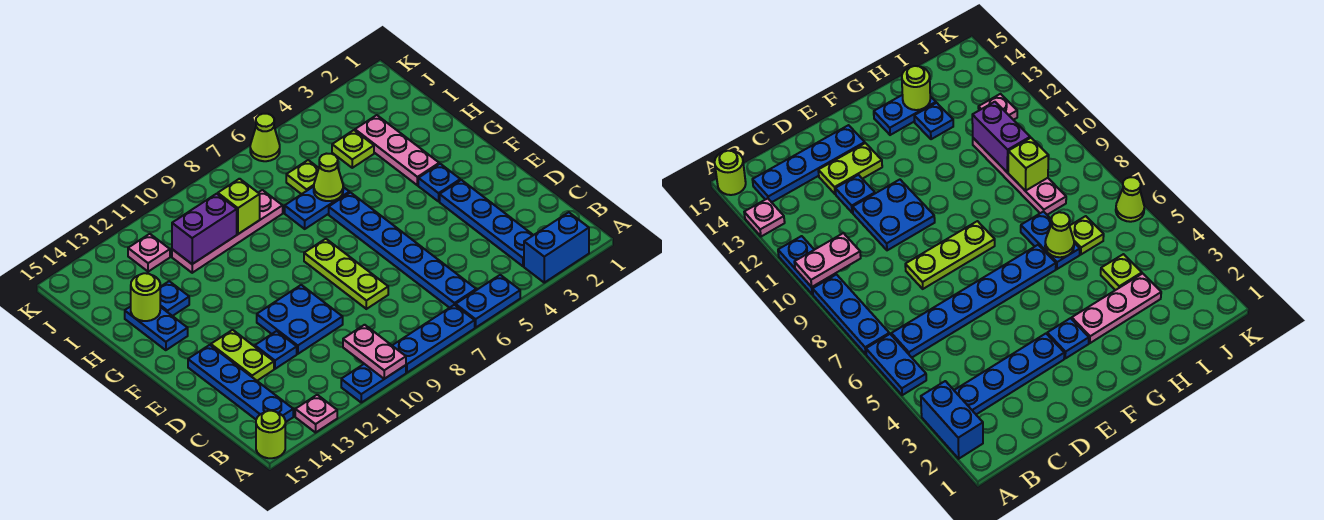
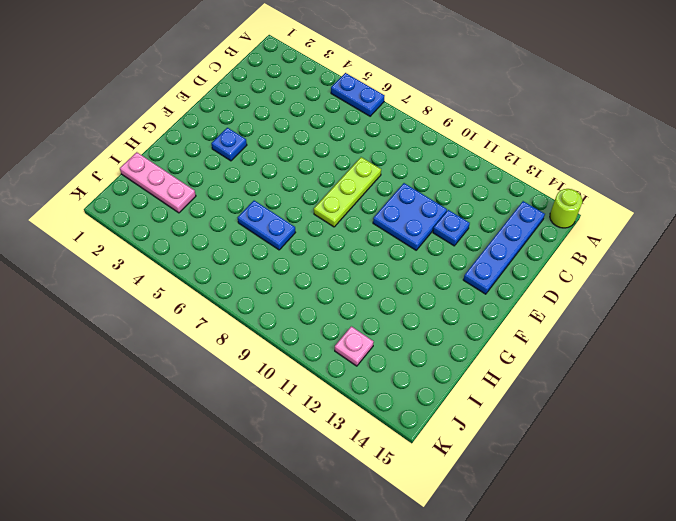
pink 1x3 plate [120,152,196,213] -> pink 1x3 plate turned to [355,115,439,185]
none -> blue 1x2 brick [524,212,589,283]
none -> blue 1x3 plate [392,305,475,373]
none -> blue 1x2 plate [341,364,406,402]

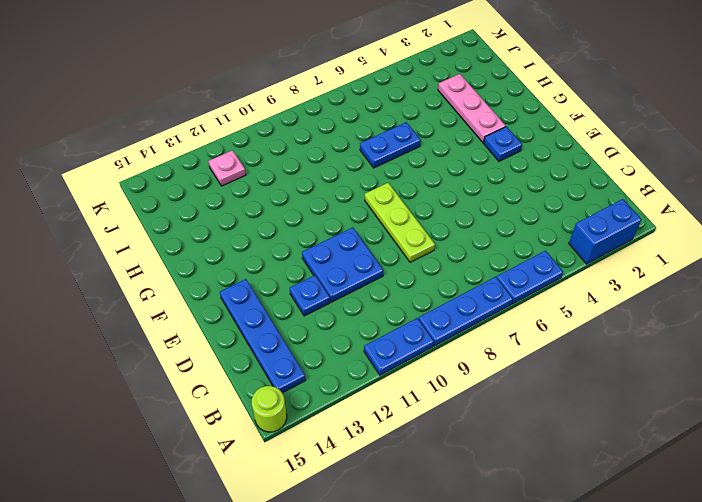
none -> pink 1x1 plate [295,395,337,433]
none -> blue 1x4 plate [440,180,533,266]
none -> blue 1x6 plate [329,193,476,308]

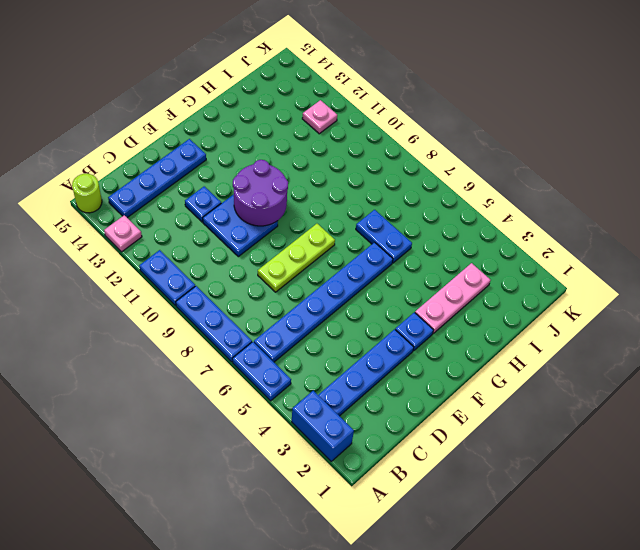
purple 2x2 round brick [233,160,288,226] -> none
none -> lime 1x2 plate [211,330,274,381]
none -> blue 1x2 plate [125,306,188,350]
none -> blue 1x1 plate [160,281,189,316]

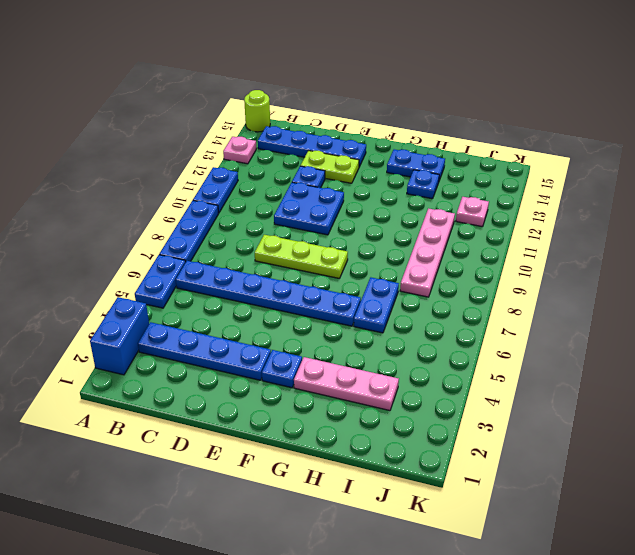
none -> lime 1x1 plate [332,130,374,168]
none -> lime 1x1 plate [286,160,319,194]
none -> lime 1x1 cone [250,114,280,161]

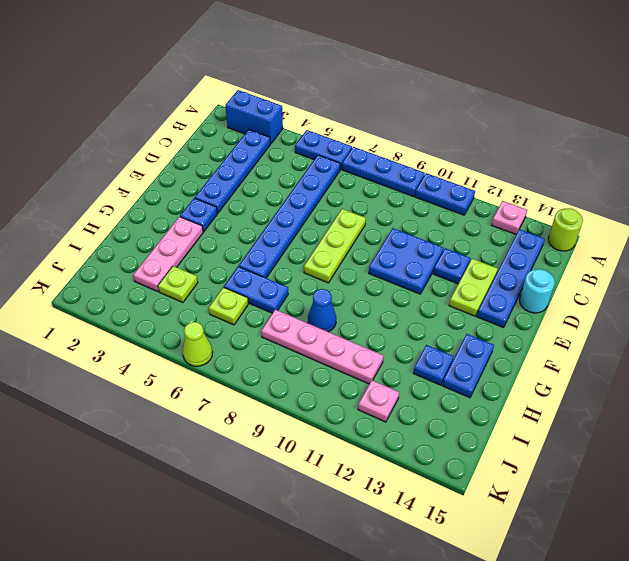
cyan 1x1 round brick [519,269,555,313] -> none
blue 1x1 cone [308,289,336,332] -> none
none -> pink 1x2 plate [343,325,406,379]
none -> lime 1x1 cone [314,154,343,201]
none -> lime 1x1 round brick [131,273,160,321]

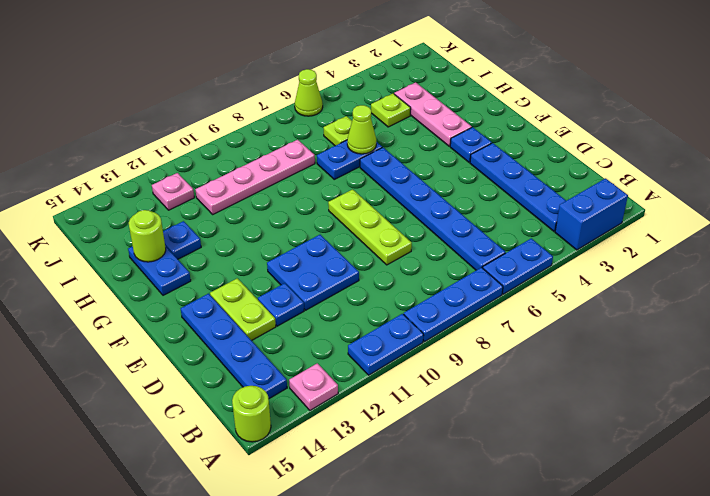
none -> pink 1x2 plate [343,325,406,379]
none -> lime 1x1 brick [218,179,260,234]
none -> purple 1x2 brick [172,194,237,264]

